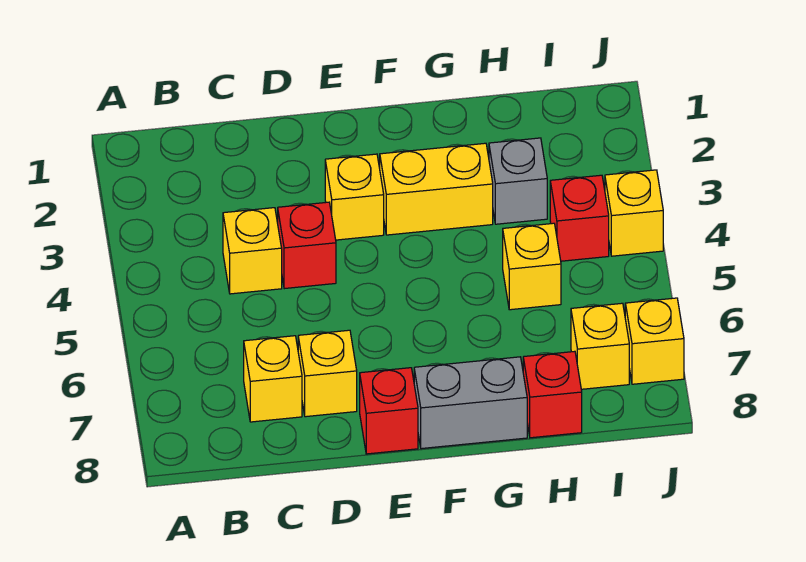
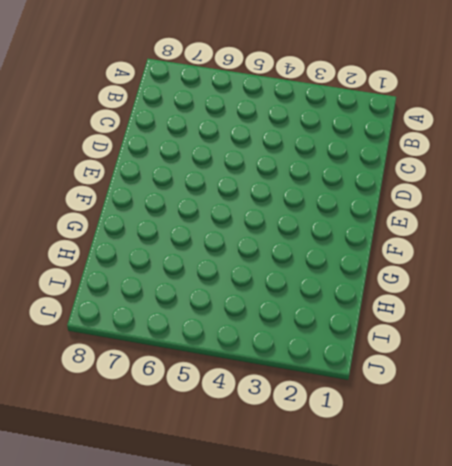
none -> yellow 1x1 brick [223,208,282,294]
none -> yellow 1x1 brick [244,336,302,422]
none -> red 1x1 brick [278,202,336,289]

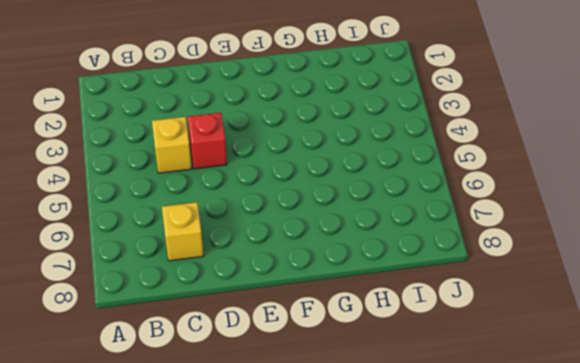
none -> yellow 1x1 brick [298,330,357,417]
none -> yellow 1x1 brick [325,154,384,240]
none -> red 1x1 brick [360,368,418,454]

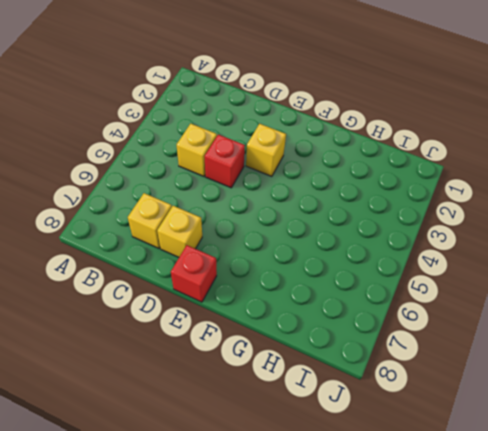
none -> yellow 1x2 brick [380,143,493,235]
none -> grey 1x2 brick [414,357,527,449]
none -> grey 1x1 brick [489,138,547,224]

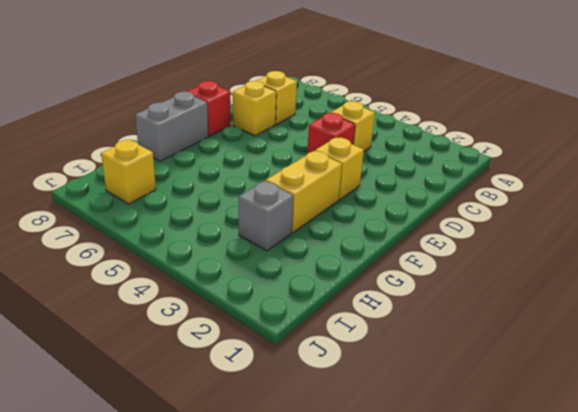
none -> yellow 1x1 brick [503,223,561,310]
none -> red 1x1 brick [523,351,582,438]
none -> red 1x1 brick [550,175,609,261]

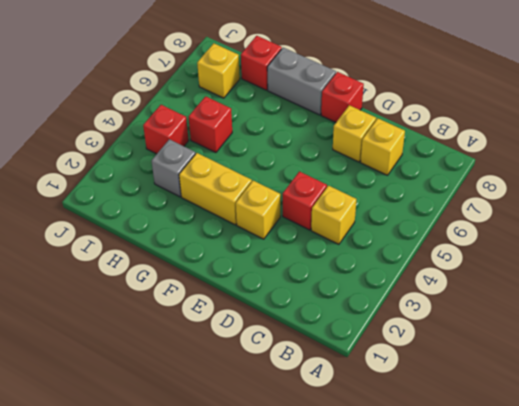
red 1x1 brick [189,96,232,153] -> yellow 1x1 brick [503,223,561,310]
none -> yellow 1x1 brick [605,170,663,256]
none -> yellow 1x1 brick [625,298,684,384]

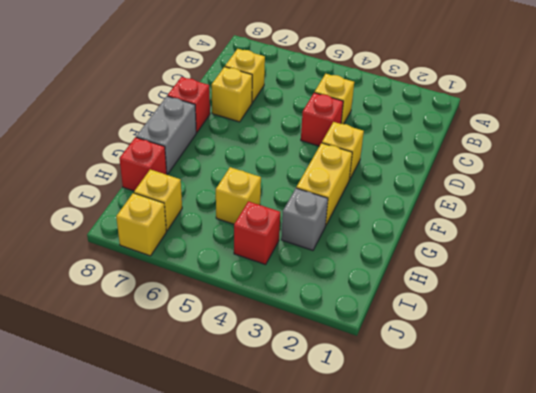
none -> yellow 1x1 brick [605,170,663,256]

